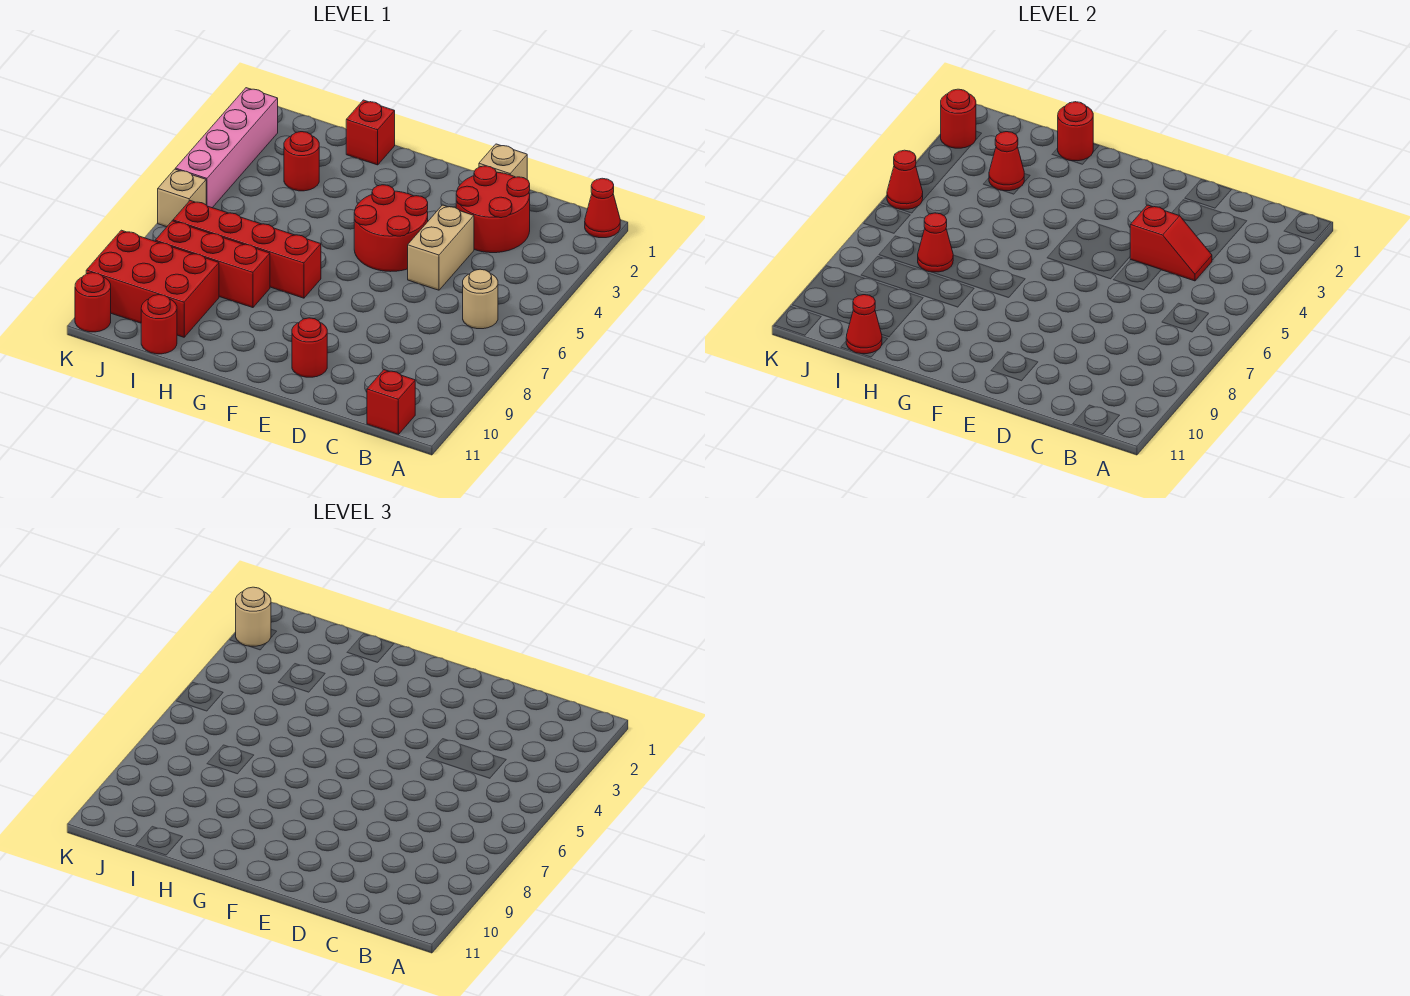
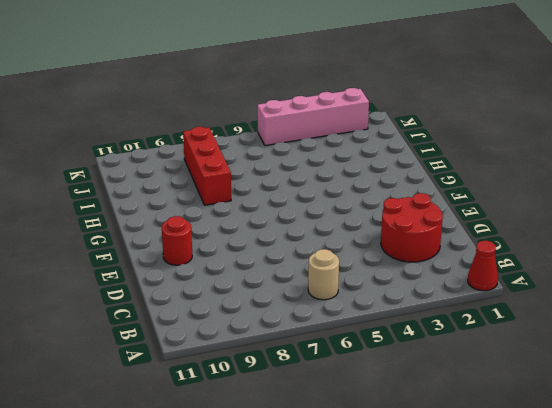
none -> red 1x1 brick [367,370,415,434]
none -> tan 1x1 brick [479,144,527,179]
none -> tan 1x2 brick [408,205,474,290]

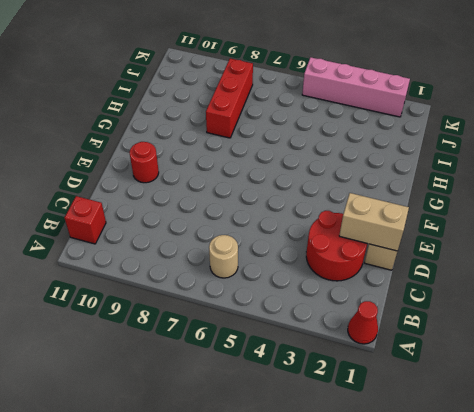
tan 1x2 brick [339,193,409,251] -> tan 1x2 brick moved to [408,205,474,290]
none -> red 2x2 round brick [354,185,428,272]
none -> red 1x4 brick [173,201,321,298]
none -> red 1x1 brick [346,100,395,165]

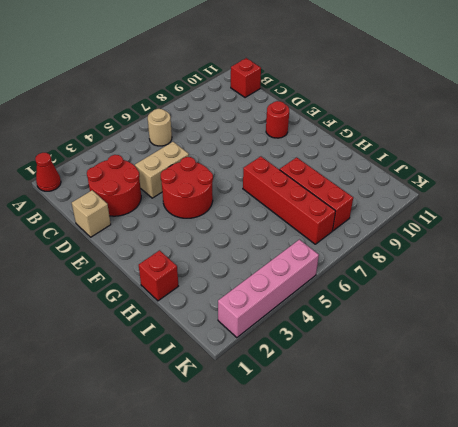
none -> red 1x1 round brick [284,132,319,191]
none -> red 2x3 brick [86,230,219,337]
none -> red 1x1 round brick [141,295,177,354]

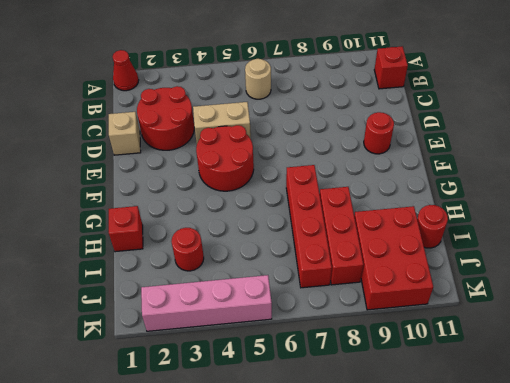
none -> tan 1x1 brick [158,169,206,227]
none -> red 1x1 round brick [75,273,111,332]
none -> red 1x2 slope [1130,205,1212,281]

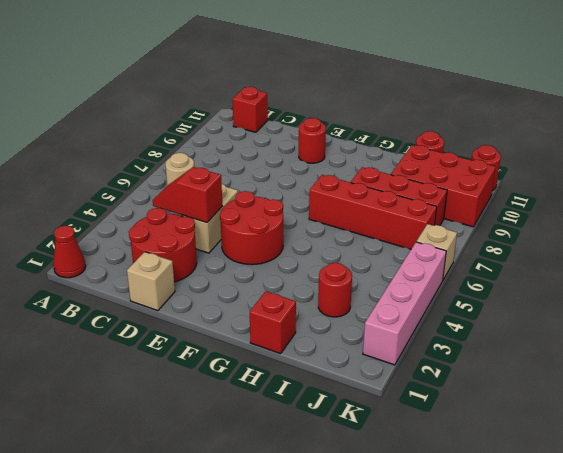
none -> red 1x1 round brick [1058,102,1093,161]
none -> red 1x1 cone [989,132,1024,191]
none -> red 1x1 cone [918,213,953,272]

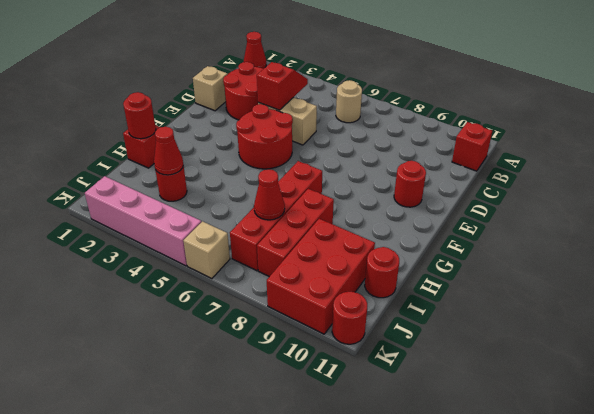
none -> red 1x1 cone [846,295,882,354]
none -> red 1x1 round brick [941,89,976,148]
none -> red 1x1 cone [887,150,923,209]

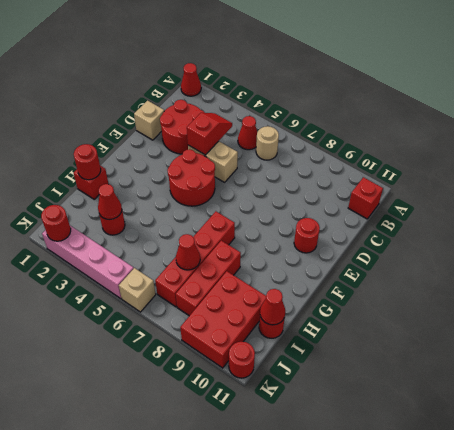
red 1x1 cone [238,116,257,150] -> red 1x1 cone moved to [887,150,923,209]
none -> tan 1x1 round brick [236,587,271,646]

